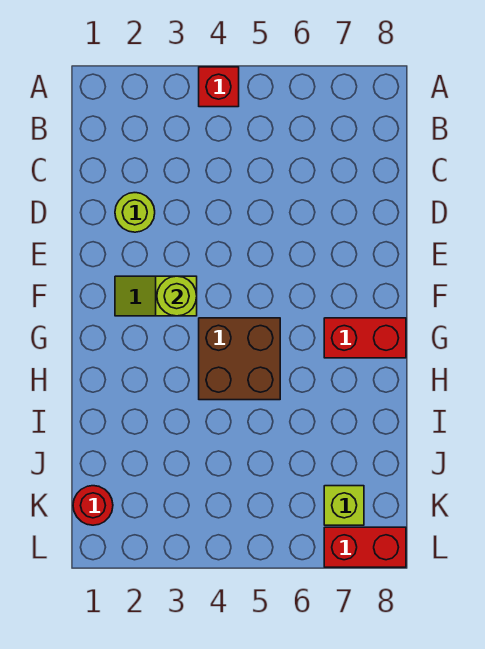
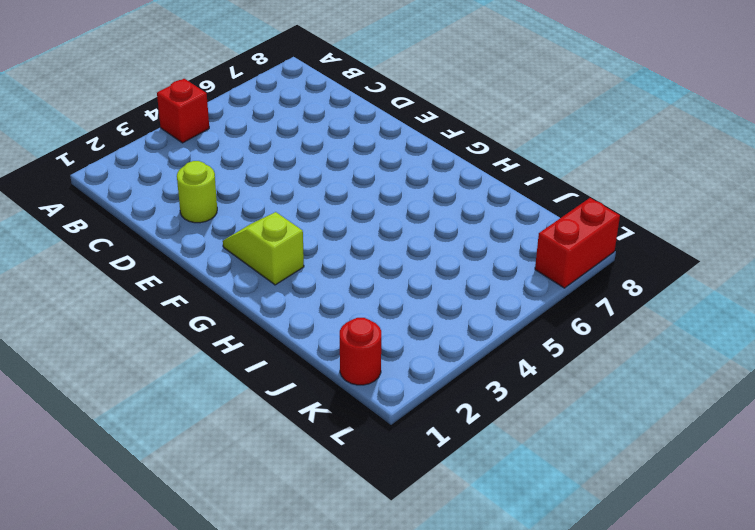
lime 1x2 slope [223,212,304,285] -> lime 1x2 slope turned to [115,276,197,316]
none -> brown 2x2 brick [199,318,280,400]
none -> red 1x2 brick [324,318,406,358]

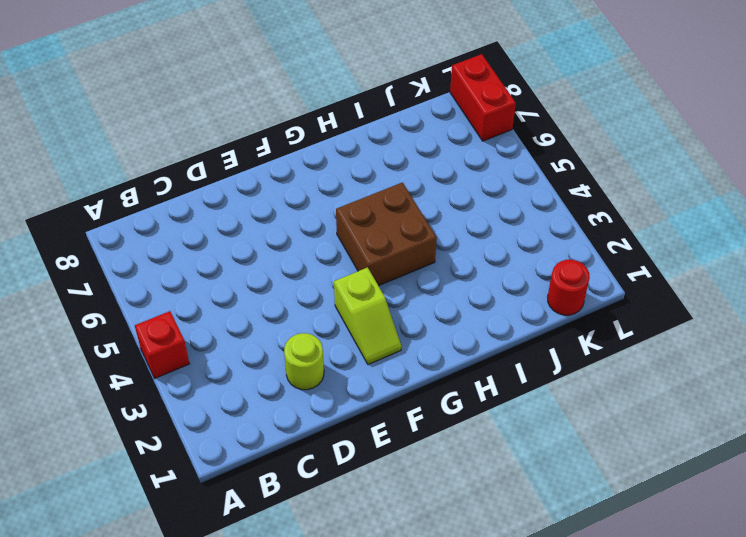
none -> red 1x2 brick [324,318,406,358]
none -> lime 1x1 brick [324,486,364,525]

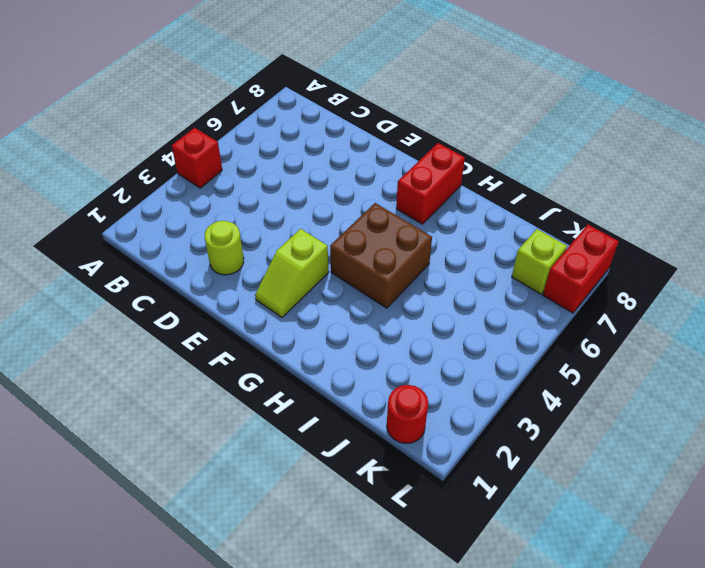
none -> lime 1x1 round brick [157,276,197,316]

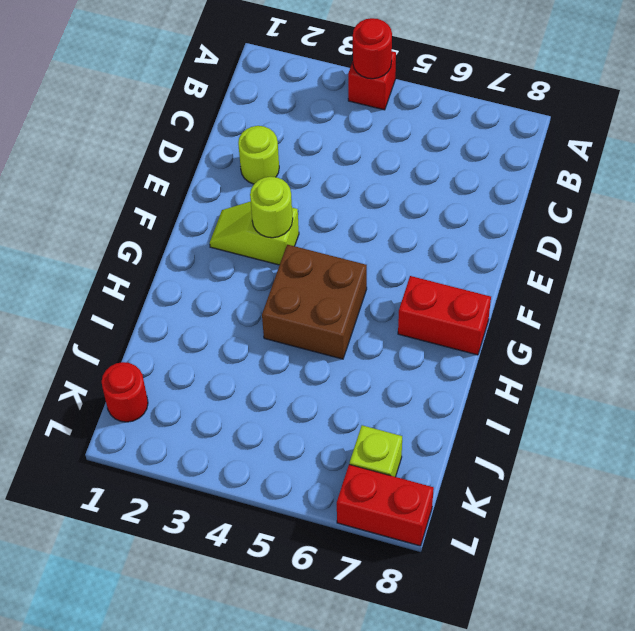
red 1x1 round brick [353,18,392,79] -> none

